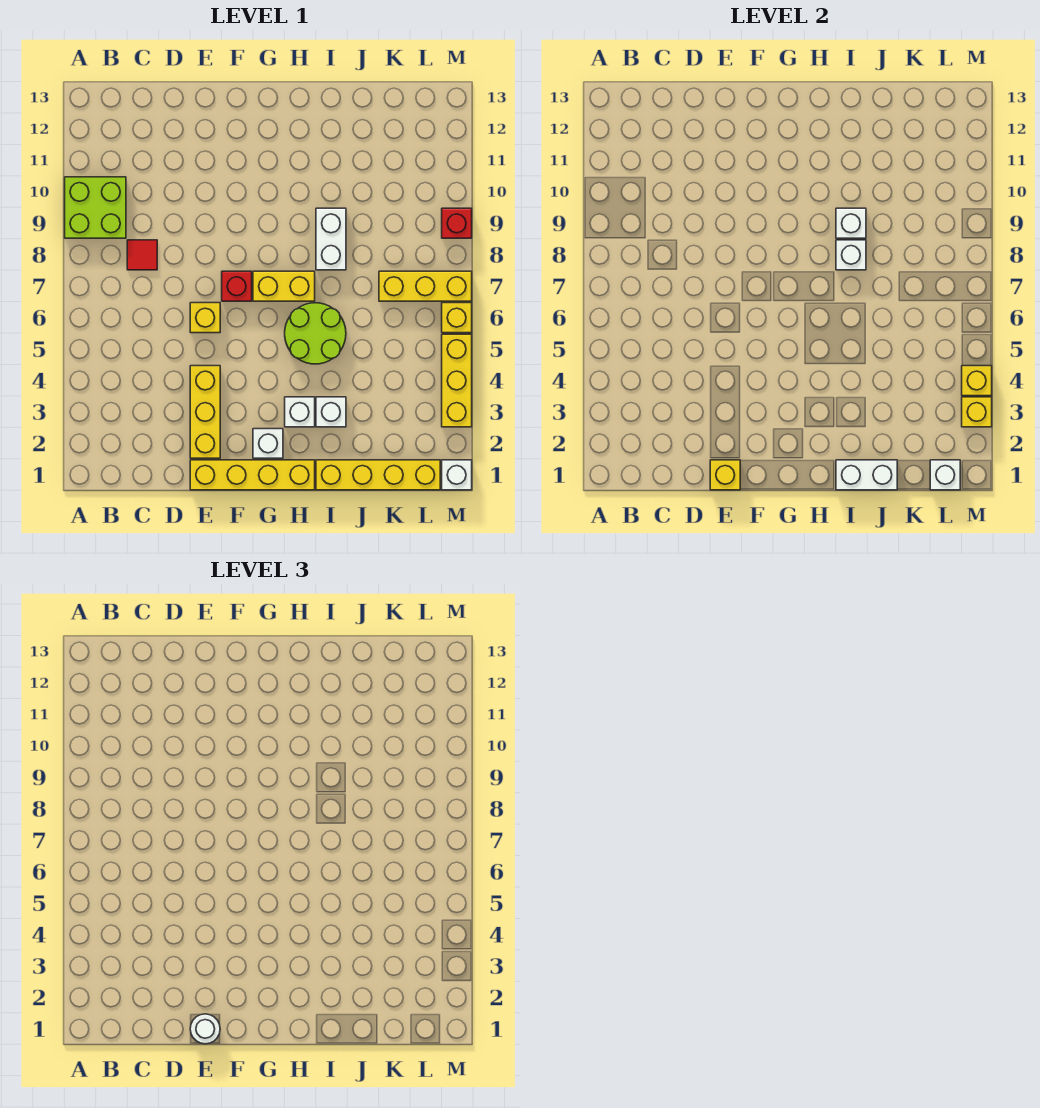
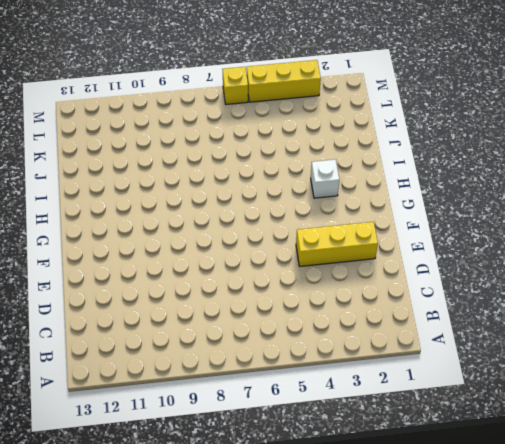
none -> lime 2x2 brick [65,177,126,238]
none -> red 1x1 tile [127,240,157,270]
none -> yellow 1x4 brick [190,460,315,490]

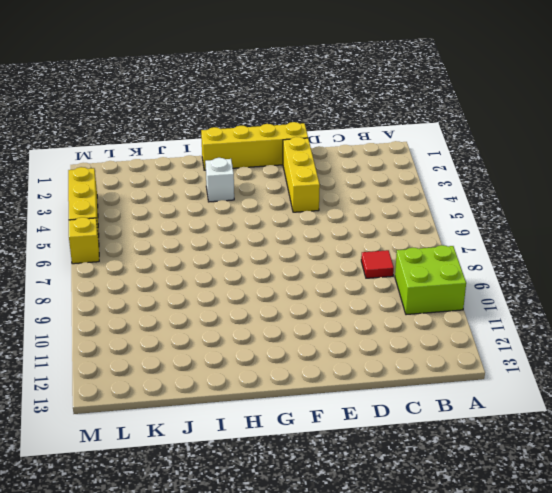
none -> yellow 1x1 brick [190,303,220,333]
none -> red 1x1 brick [222,271,252,301]
none -> white 1x1 brick [253,429,283,458]

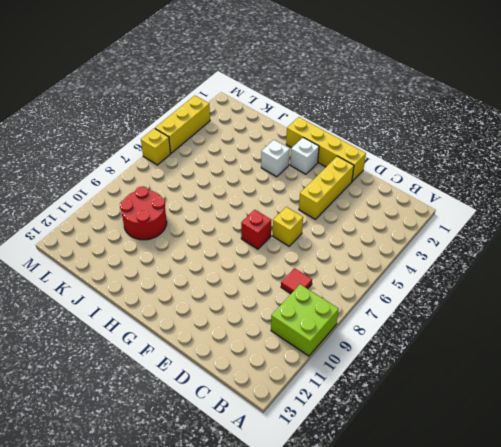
red 2x2 round brick [120,186,167,240] -> none
none -> yellow 1x2 brick [253,271,315,301]
none -> lime 2x2 round brick [285,303,346,364]
none -> yellow 1x4 brick [316,460,440,490]

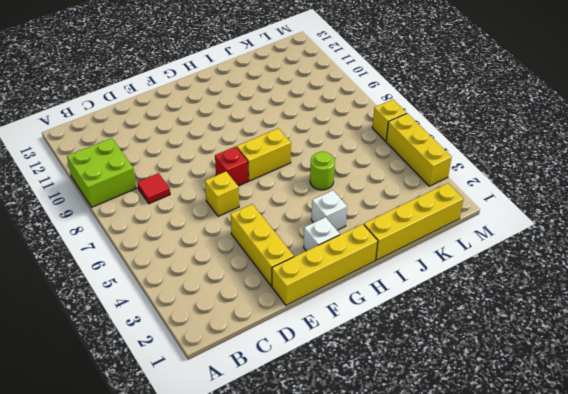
lime 1x1 round brick [310,151,335,190] -> lime 2x2 round brick [285,303,346,364]
none -> white 1x1 brick [316,397,346,427]
none -> white 1x2 brick [316,208,346,270]
none -> yellow 1x3 brick [379,271,472,301]

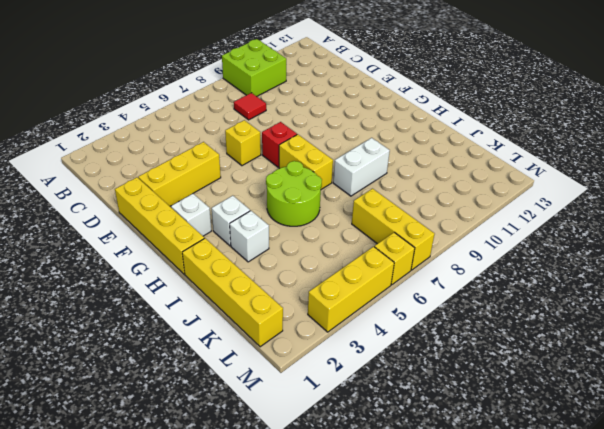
none -> white 1x1 brick [442,460,472,490]
none -> red 1x1 brick [442,208,472,238]
none -> yellow 1x1 brick [710,460,740,490]

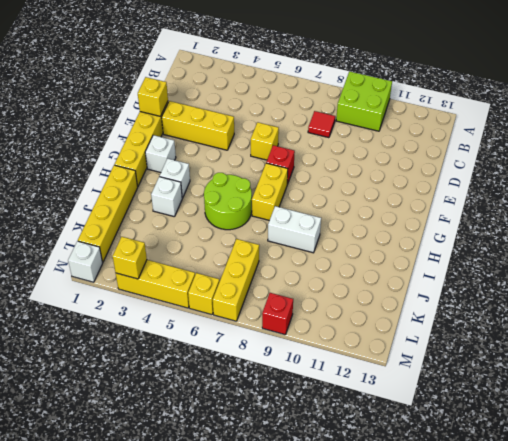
none -> white 1x2 brick [836,460,897,490]
none -> white 1x1 brick [836,240,866,270]
none -> white 1x1 brick [836,208,866,238]

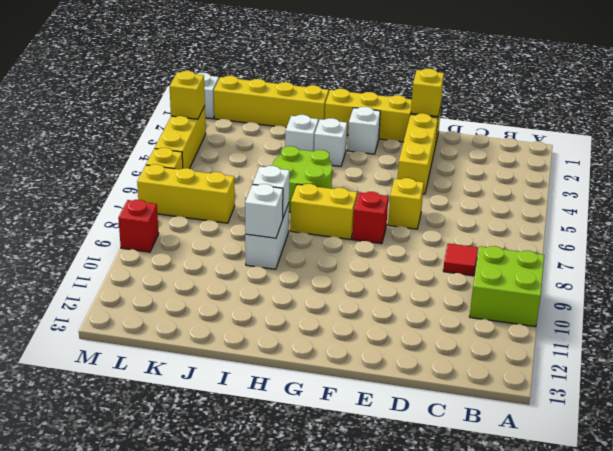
none -> white 1x2 brick [836,460,897,490]
none -> white 1x1 brick [930,460,960,490]
none -> yellow 1x1 brick [962,366,992,396]

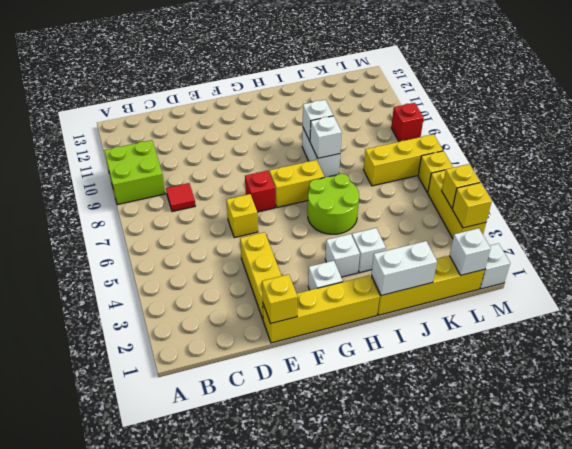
none -> white 1x1 round brick [190,1014,220,1044]

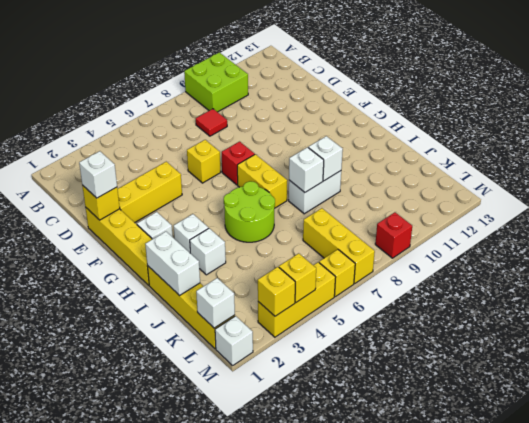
white 1x1 brick [79,151,117,198] -> white 1x1 round brick [190,1014,220,1044]

